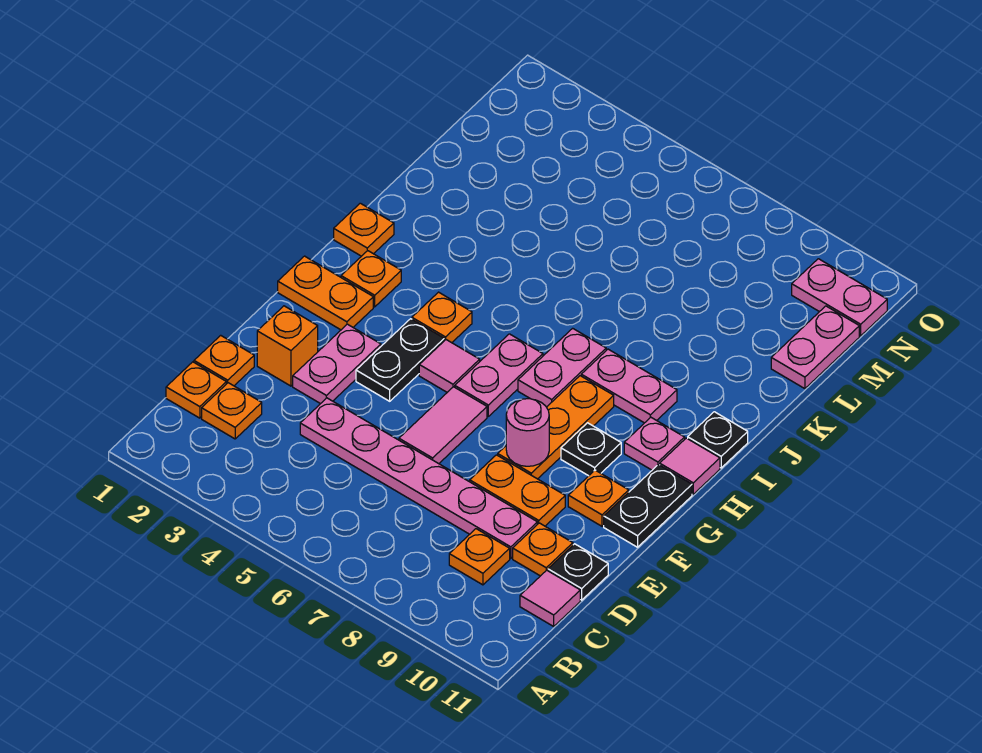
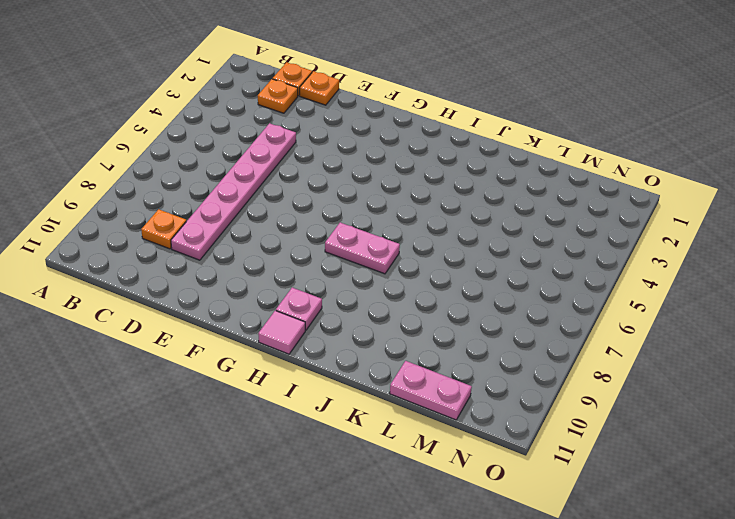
none -> pink 1x1 tile [520,570,580,626]
none -> orange 1x1 plate [513,523,573,576]
none -> black 1x1 plate [548,544,608,600]
none -> orange 1x1 brick [257,306,318,386]

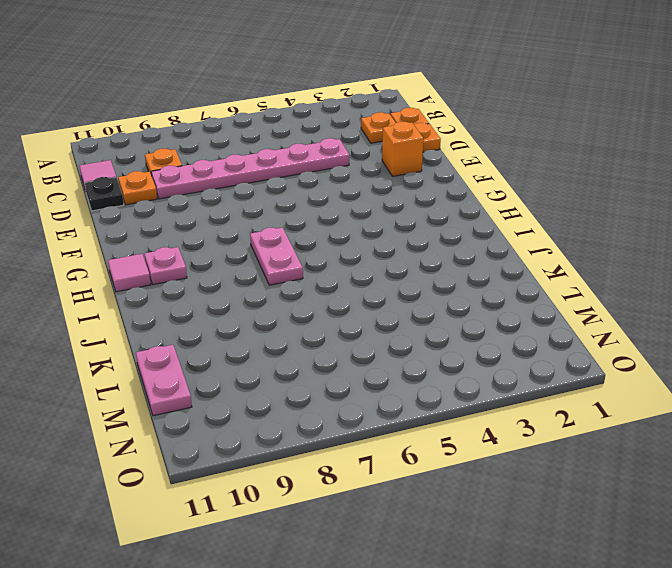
none -> pink 1x2 plate [293,324,381,404]
none -> pink 1x2 tile [399,387,487,464]
none -> orange 1x2 plate [470,455,565,526]
none -> black 1x2 plate [356,319,444,401]

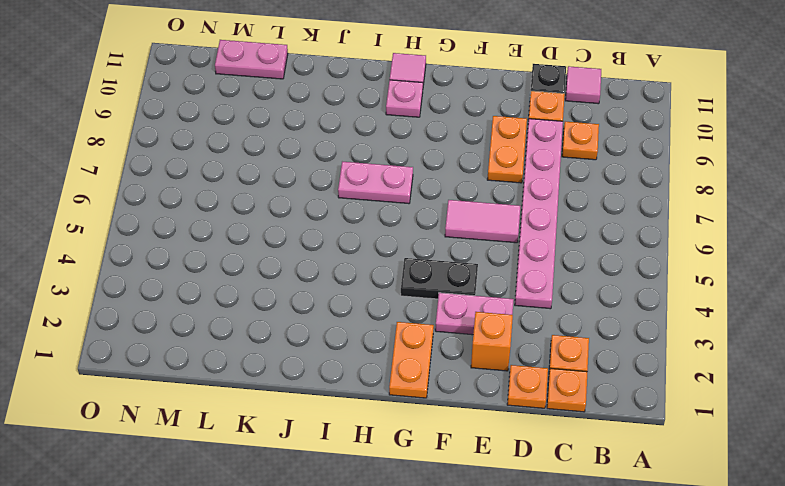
none -> orange 1x3 plate [498,376,614,479]
none -> orange 1x1 plate [568,470,629,526]
none -> black 1x2 plate [604,465,692,547]
none -> pink 1x1 tile [419,340,480,392]

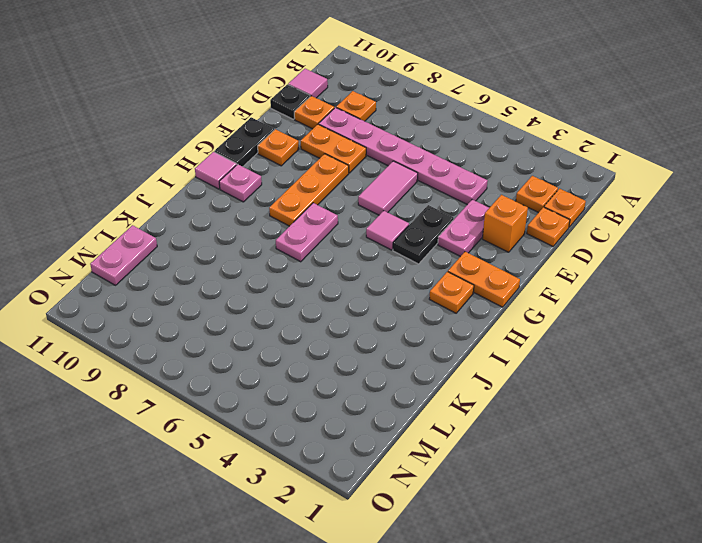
none -> pink 1x2 plate [455,334,543,416]
none -> black 1x1 plate [561,423,621,476]
none -> orange 1x1 plate [412,292,472,343]
none -> orange 1x1 plate [334,203,394,256]

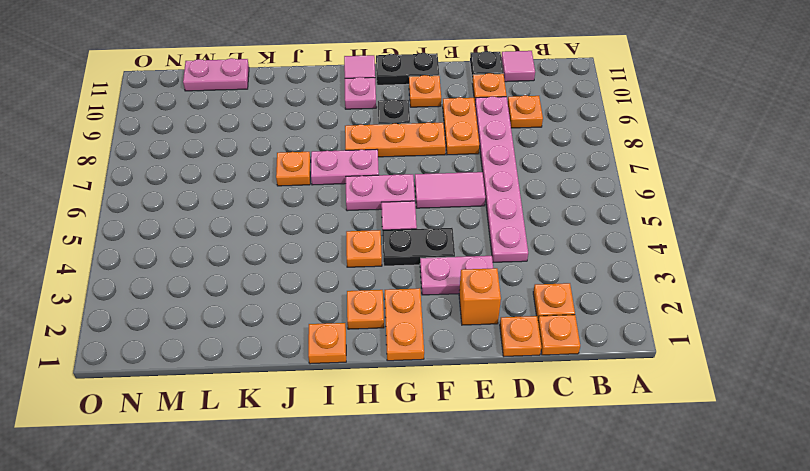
orange 1x1 plate [276,152,311,186] -> none
none -> pink 1x2 plate [581,349,677,423]
none -> black 1x1 plate [688,412,748,468]
none -> pink 1x2 plate [792,259,887,336]
none -> pink 1x1 round brick [506,399,549,466]

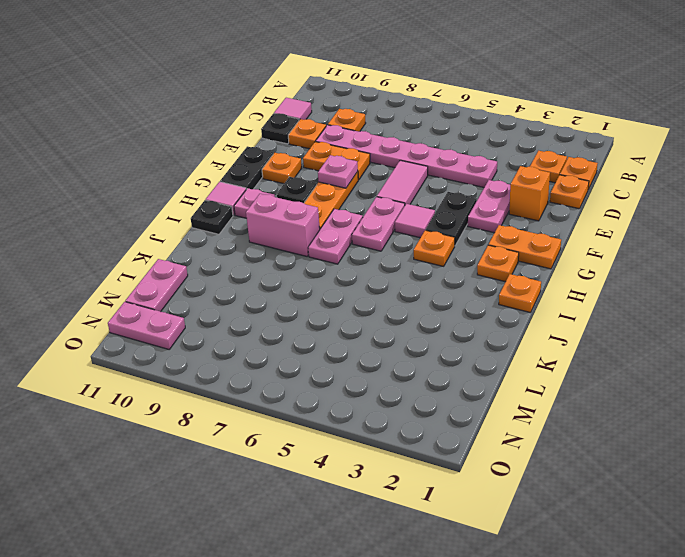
pink 1x1 plate [318,155,358,188] -> pink 1x1 round brick [506,399,549,466]
pink 1x2 brick [246,194,320,256] -> pink 1x2 plate [581,349,677,423]

